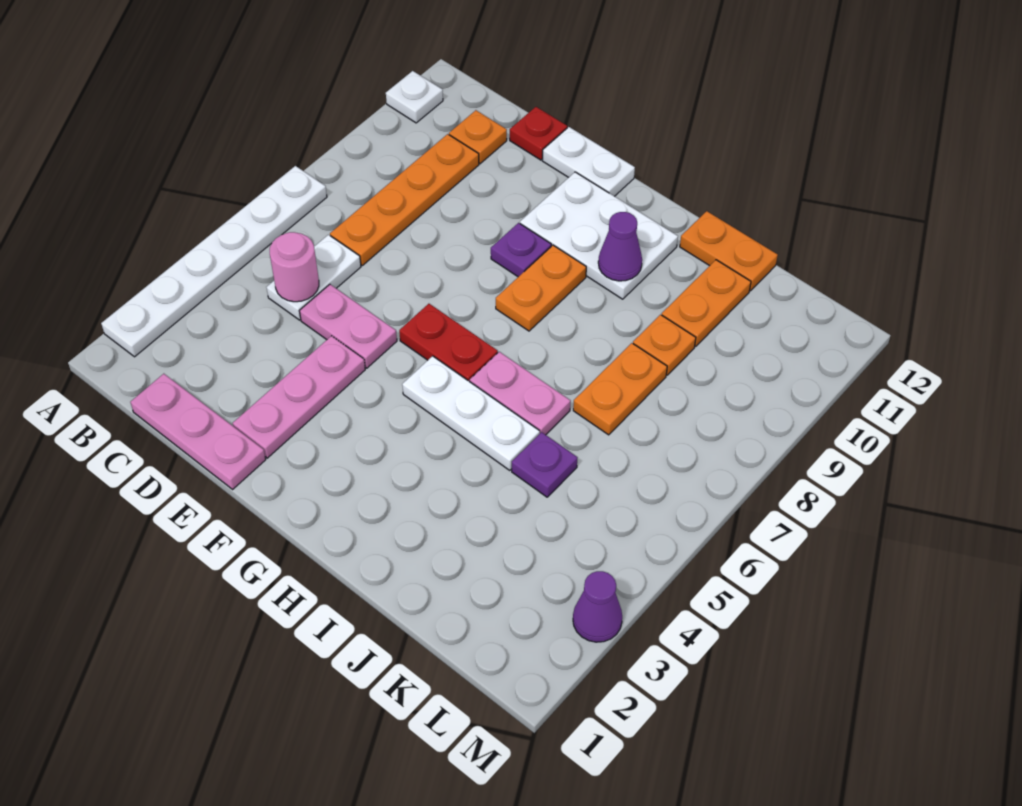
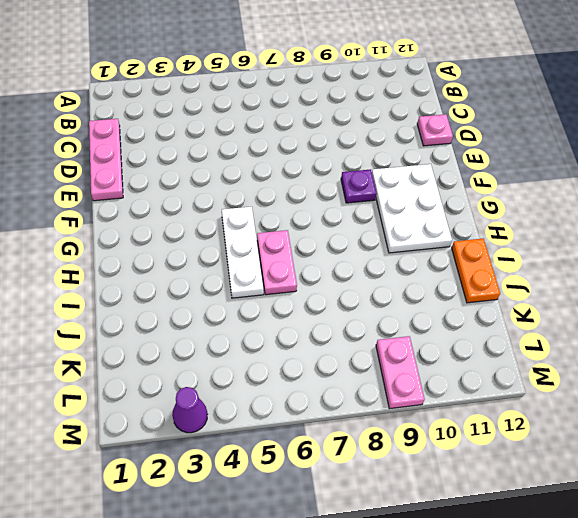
pink 1x1 plate [417,114,453,146] -> red 1x1 plate [510,107,567,160]
pink 1x2 plate [376,336,425,409] -> pink 1x2 plate moved to [300,284,397,368]
none -> white 1x6 plate [101,166,327,357]
none -> white 1x1 plate [386,71,443,123]
none -> white 1x2 plate [266,235,361,320]

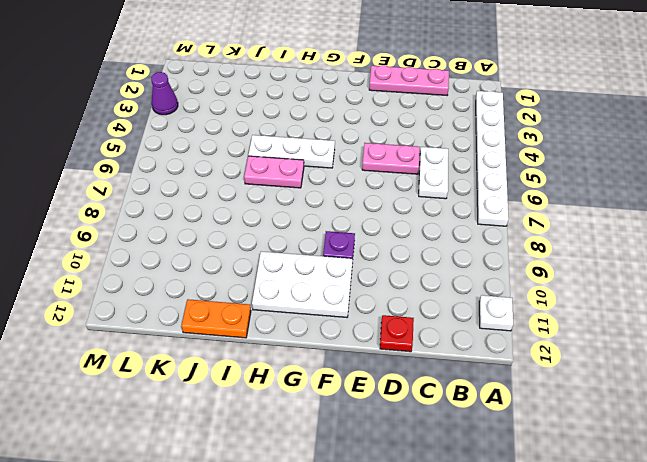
none -> orange 1x4 plate [330,134,479,265]
none -> orange 1x1 plate [449,110,507,164]
none -> pink 1x3 plate [233,336,365,458]

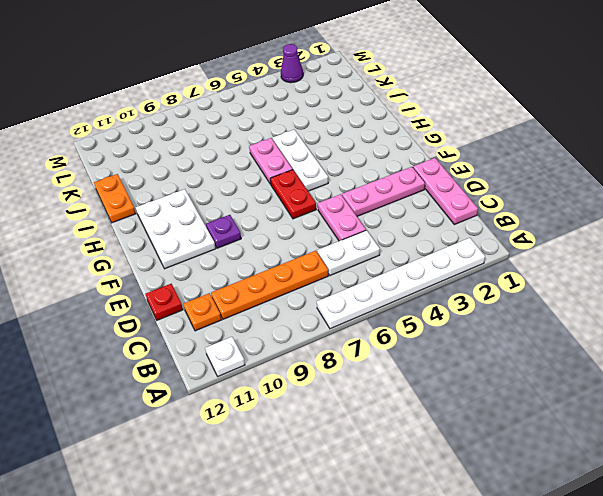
none -> white 1x2 plate [542,127,635,196]
none -> orange 1x2 plate [496,245,586,331]
none -> purple 1x1 plate [512,432,577,497]

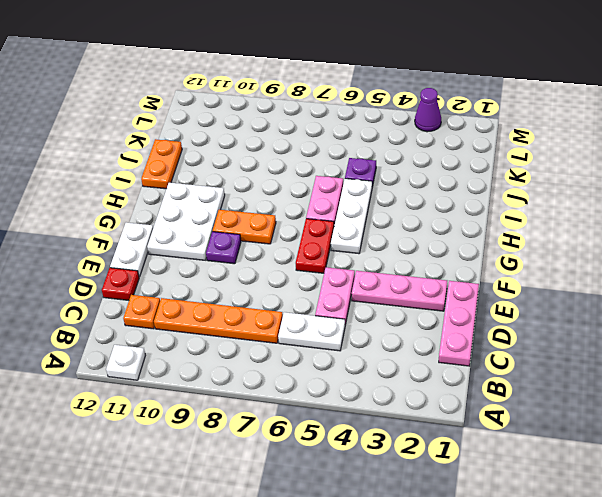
none -> white 1x6 plate [101,166,327,357]
none -> orange 1x2 plate [573,343,667,435]
none -> orange 1x1 plate [633,315,696,375]

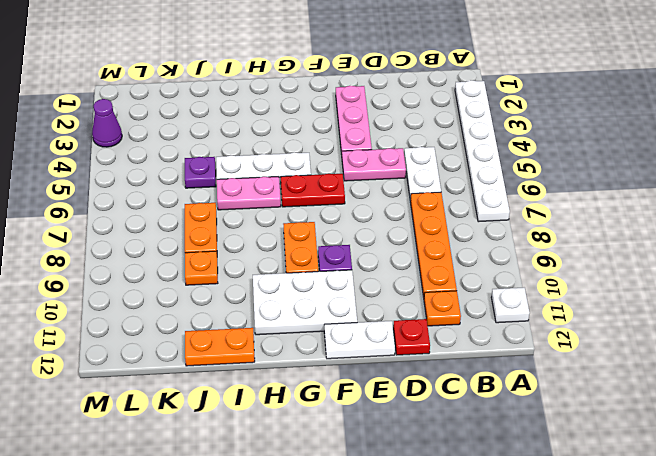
none -> pink 1x3 plate [130,374,266,489]
none -> orange 1x2 plate [662,260,751,346]
none -> pink 1x1 round brick [270,232,319,302]

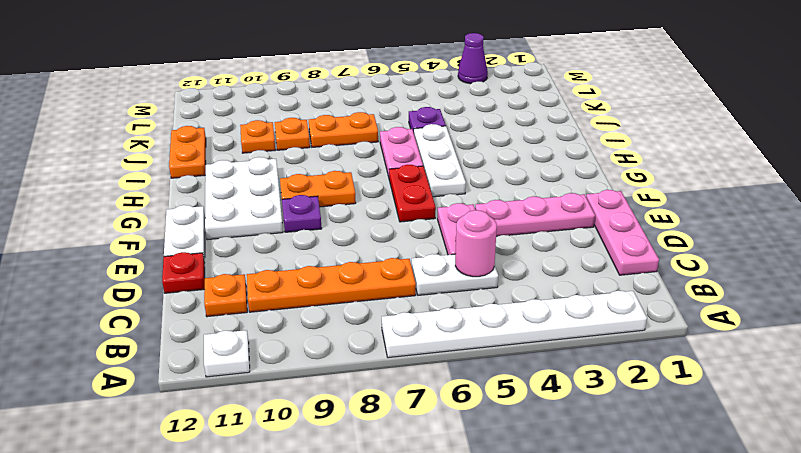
orange 1x1 plate [240,120,275,153] -> orange 1x2 plate [662,260,751,346]
none -> purple 1x1 cone [598,212,642,281]

